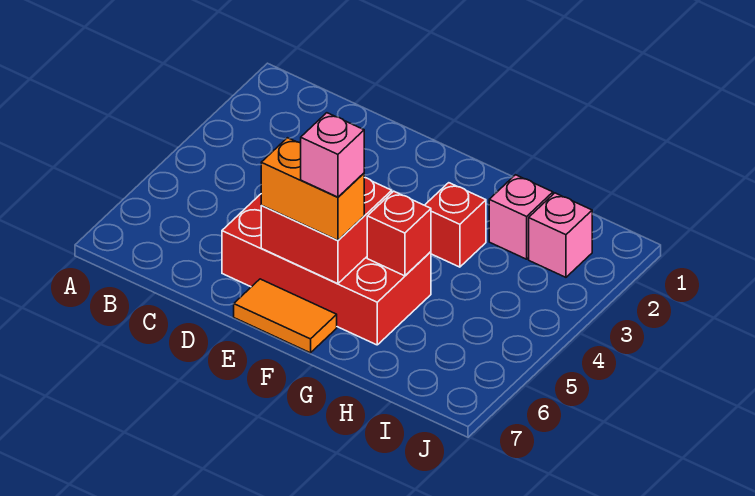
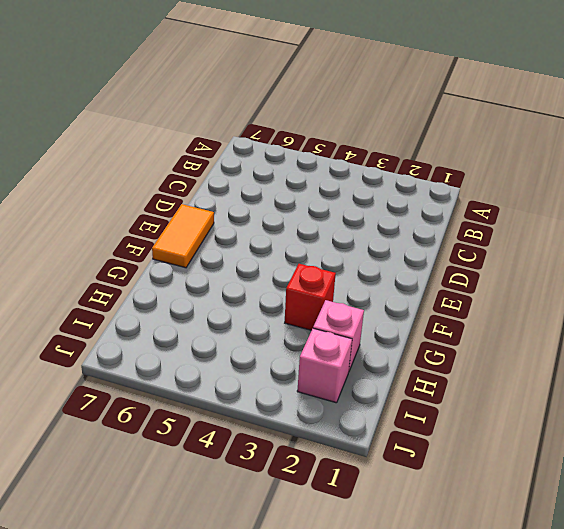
none -> red 2x4 brick [222,194,431,345]
none -> red 2x2 brick [261,178,392,284]

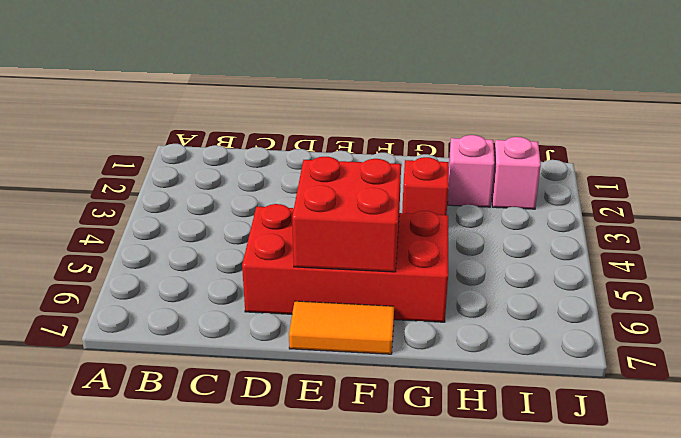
none -> red 1x1 brick [367,191,431,276]
none -> orange 1x2 brick [261,138,364,241]

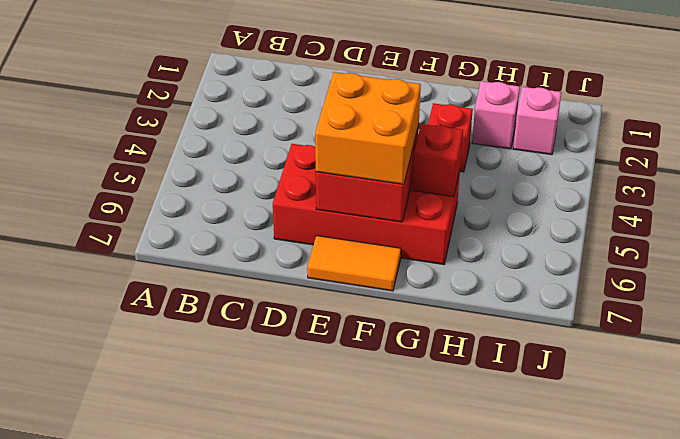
orange 2x2 brick [315,72,421,184] -> orange 1x2 brick [261,138,364,241]
none -> pink 1x1 brick [301,113,364,197]

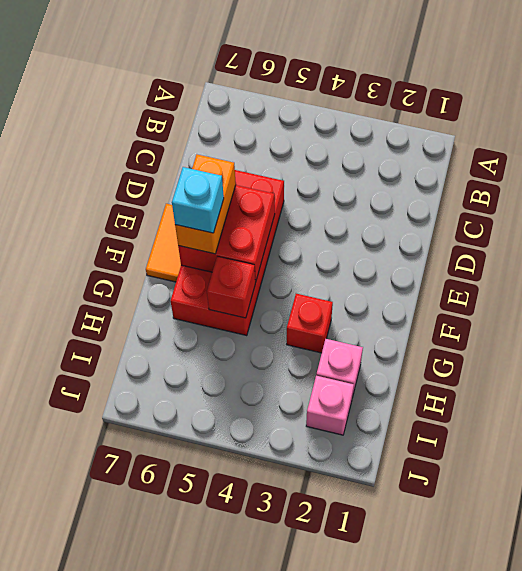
cyan 1x1 brick [172,167,224,233] -> pink 1x1 brick [301,113,364,197]

